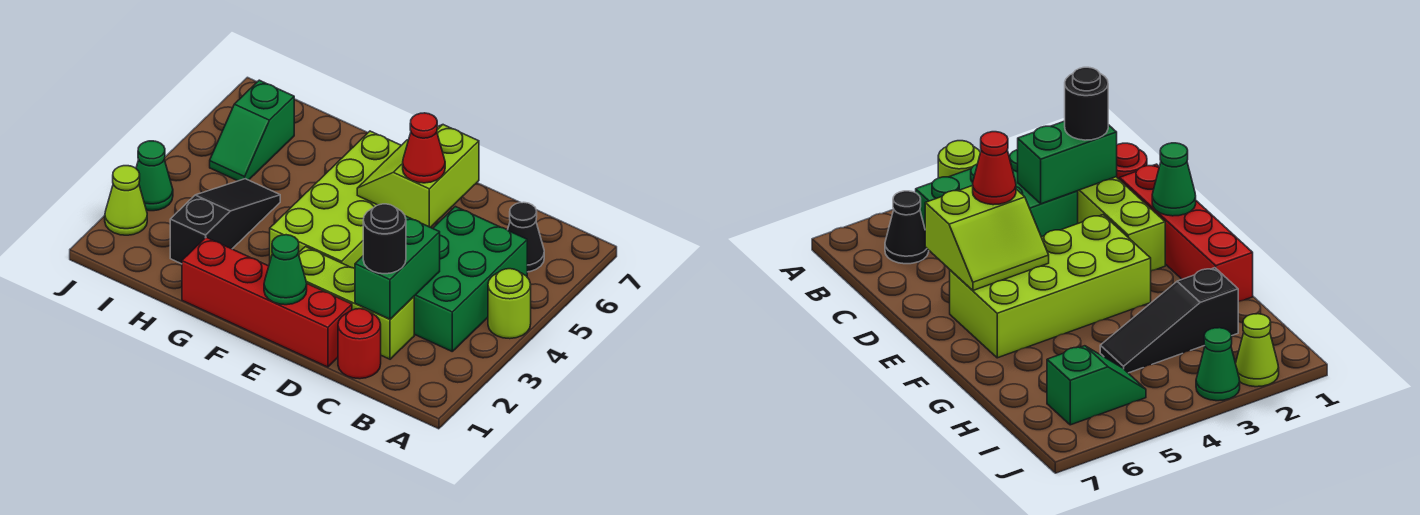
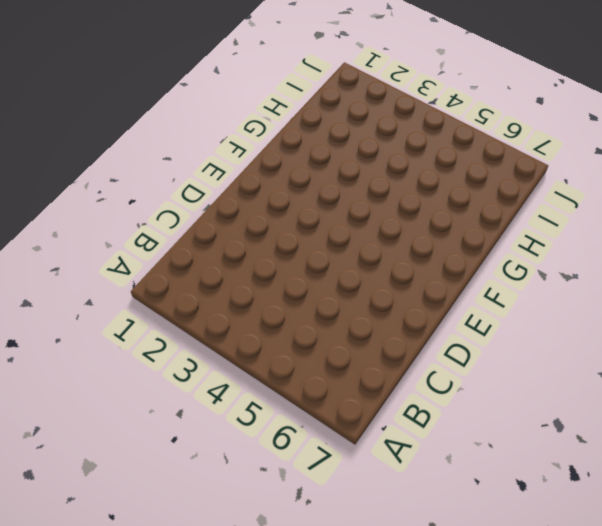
none -> lime 1x1 round brick [488,269,531,339]
none -> green 2x3 brick [414,207,527,351]
none -> black 1x1 cone [508,202,544,272]

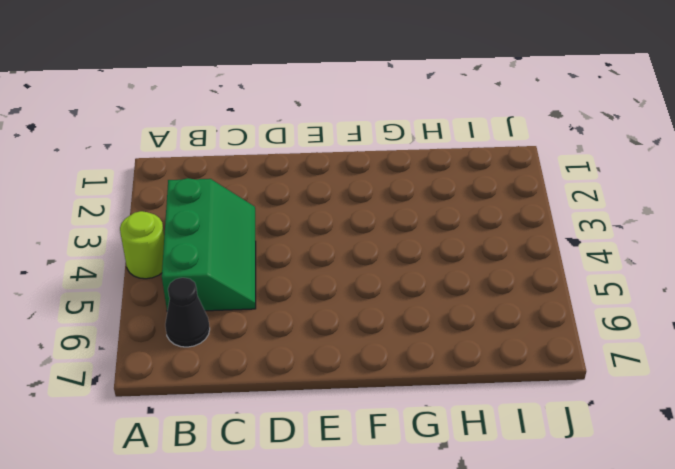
green 2x3 slope [162,178,256,311] -> green 2x3 brick [414,207,527,351]
none -> red 1x1 round brick [338,309,381,379]
none -> lime 1x3 brick [298,247,414,359]
none -> red 1x4 brick [182,237,352,367]

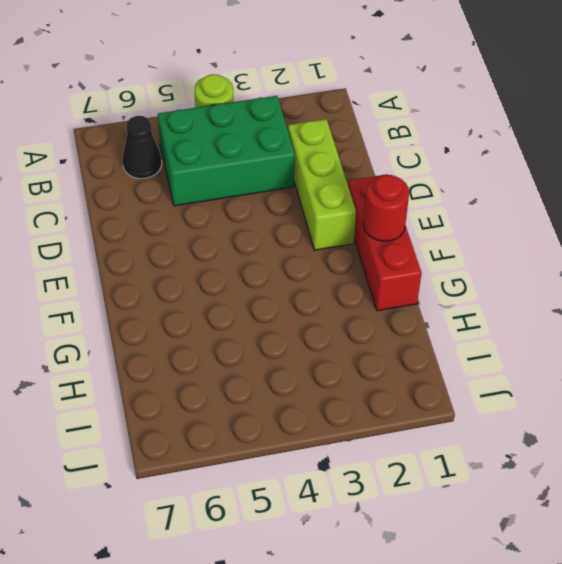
red 1x3 brick [348,174,421,311] -> red 1x4 brick [182,237,352,367]
red 1x1 round brick [363,175,409,241] -> red 1x1 round brick moved to [338,309,381,379]
none -> lime 2x4 brick [270,131,401,268]
none -> black 1x3 slope [170,179,280,264]
none -> green 1x2 slope [210,80,294,181]

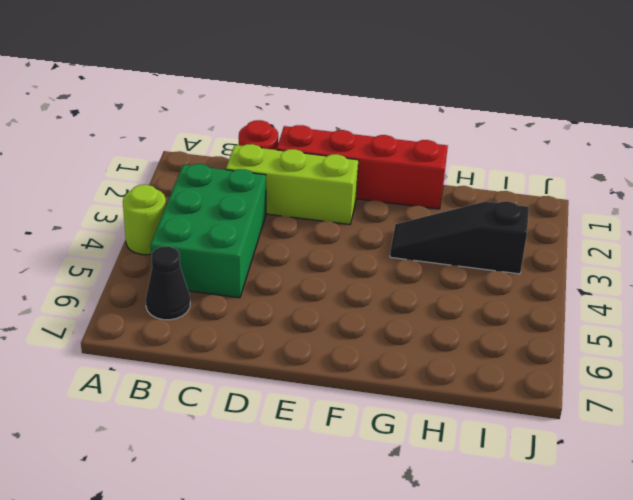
black 1x3 slope [390,201,529,274] -> black 1x3 slope turned to [170,179,280,264]
none -> lime 2x4 brick [270,131,401,268]
none -> green 1x2 slope [210,80,294,181]
none -> lime 1x1 cone [105,166,147,235]

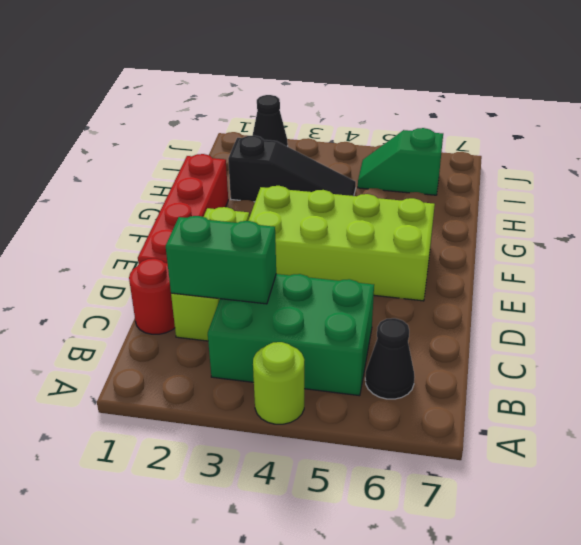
black 1x1 cone [252,95,288,147] -> lime 1x1 cone [105,166,147,235]
none -> green 1x1 cone [136,141,173,211]
none -> lime 2x2 slope [357,125,479,227]
none -> green 1x1 cone [264,235,307,305]

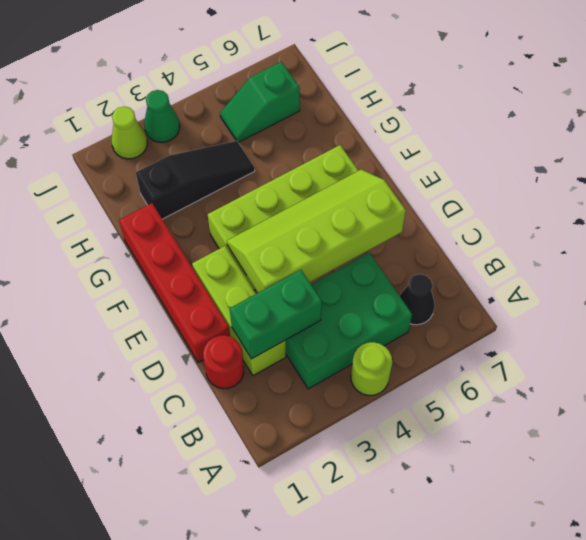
lime 2x4 slope [227,169,406,293] -> lime 2x2 slope [357,125,479,227]
none -> green 1x1 cone [264,235,307,305]
none -> black 1x1 round brick [363,204,406,274]
none -> red 1x1 cone [403,113,445,183]

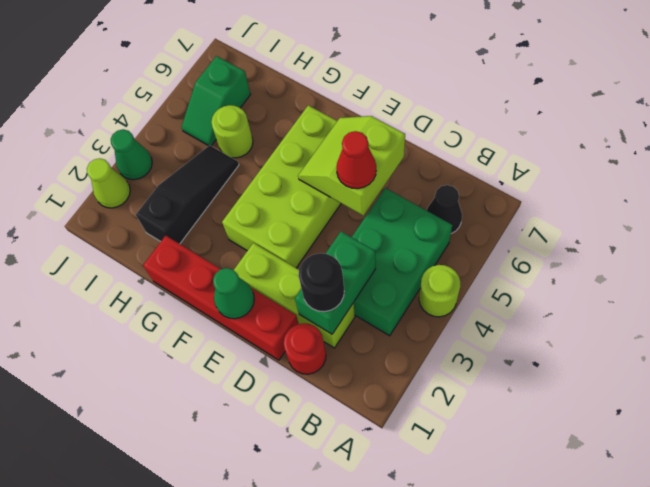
lime 1x1 round brick [211,105,253,158] -> none

